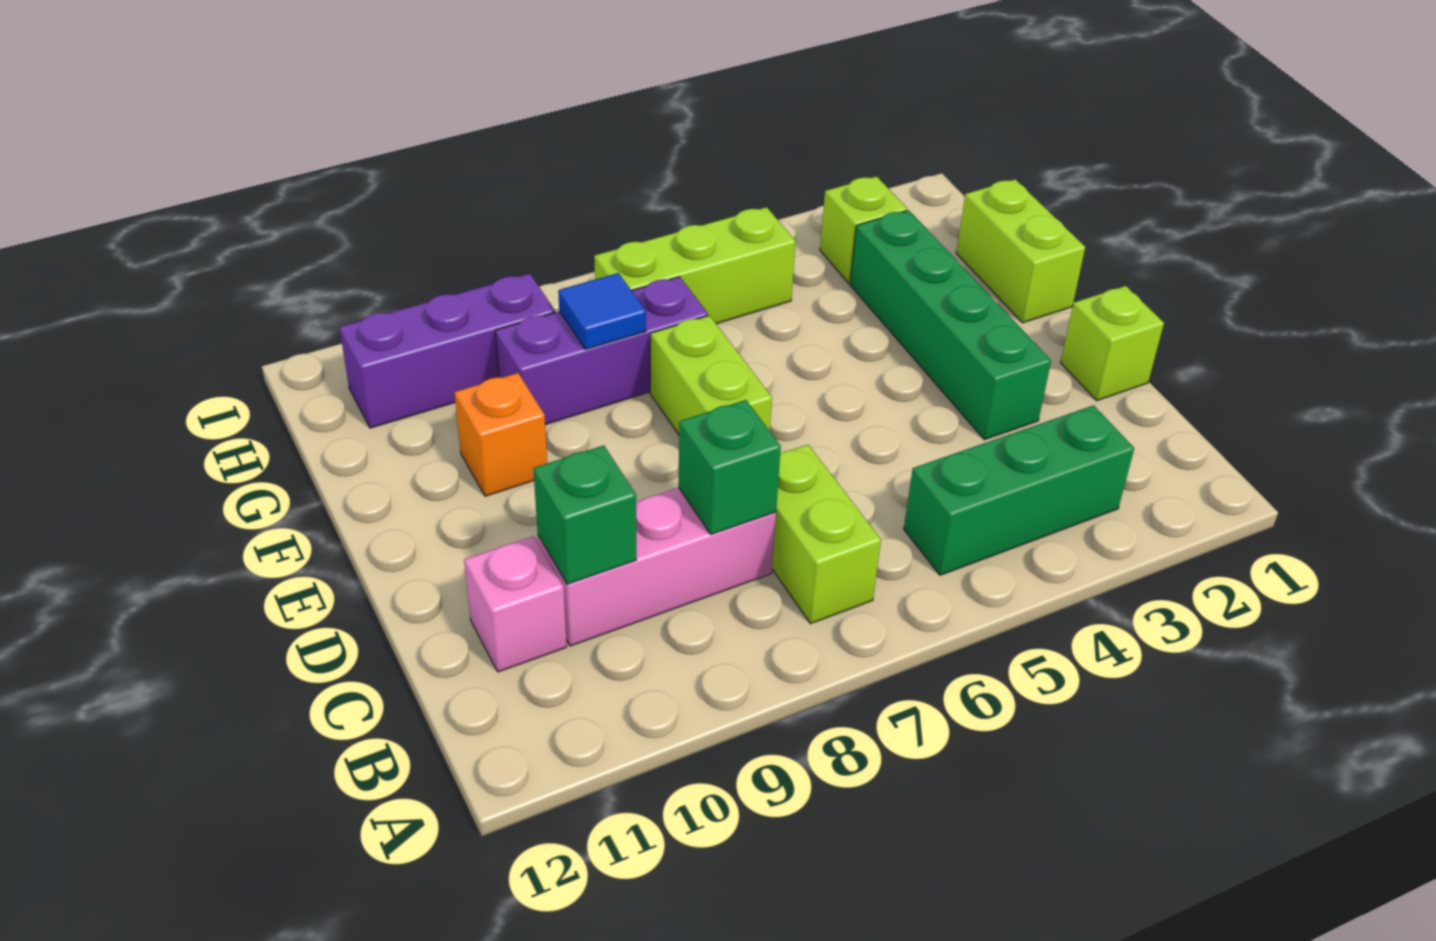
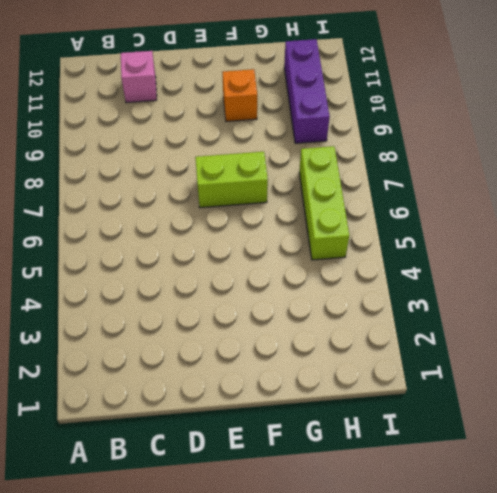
none -> green 1x3 brick [904,405,1134,575]
none -> lime 1x2 brick [772,445,881,624]
none -> pink 1x3 brick [538,488,776,646]

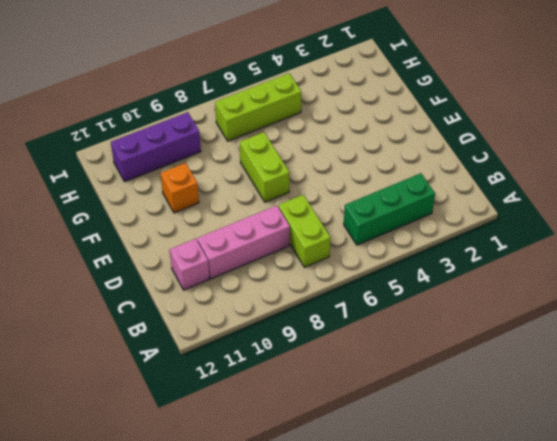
none -> lime 1x1 brick [1061,286,1164,401]
none -> green 1x4 brick [850,210,1051,440]
none -> lime 1x2 brick [956,179,1085,323]

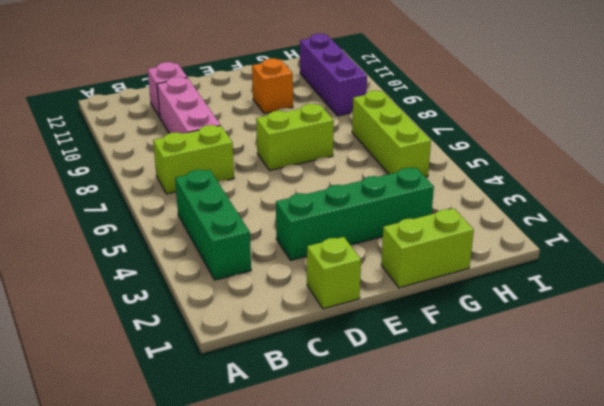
none -> purple 1x3 brick [495,277,708,425]
none -> lime 1x1 brick [820,176,907,283]
none -> green 1x1 brick [678,400,781,534]

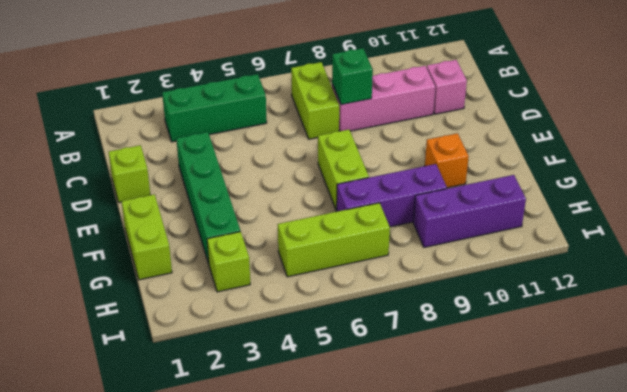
none -> green 1x1 brick [533,445,636,584]
none -> blue 1x1 tile [558,273,646,349]

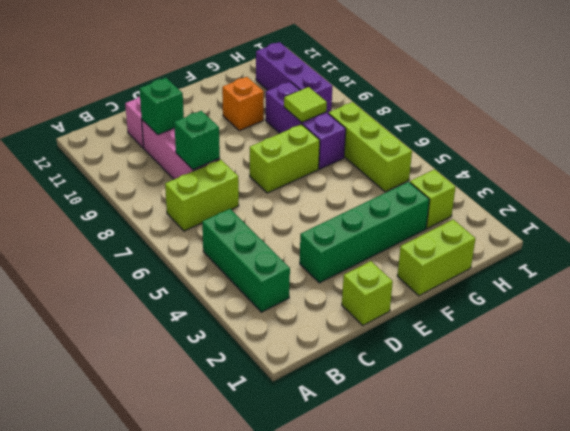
lime 1x1 tile [284,87,327,122] -> blue 1x1 tile [558,273,646,349]

